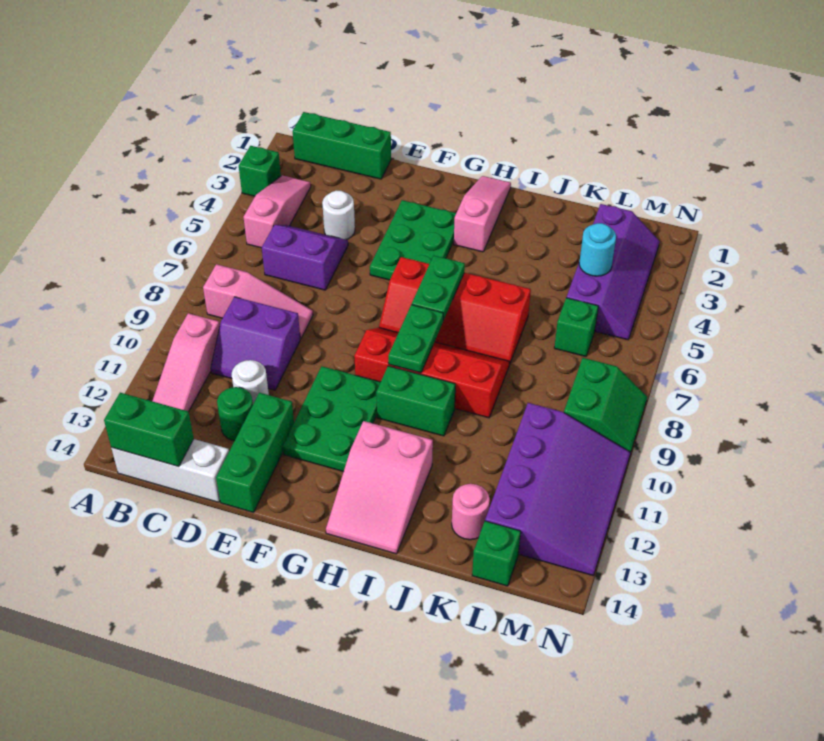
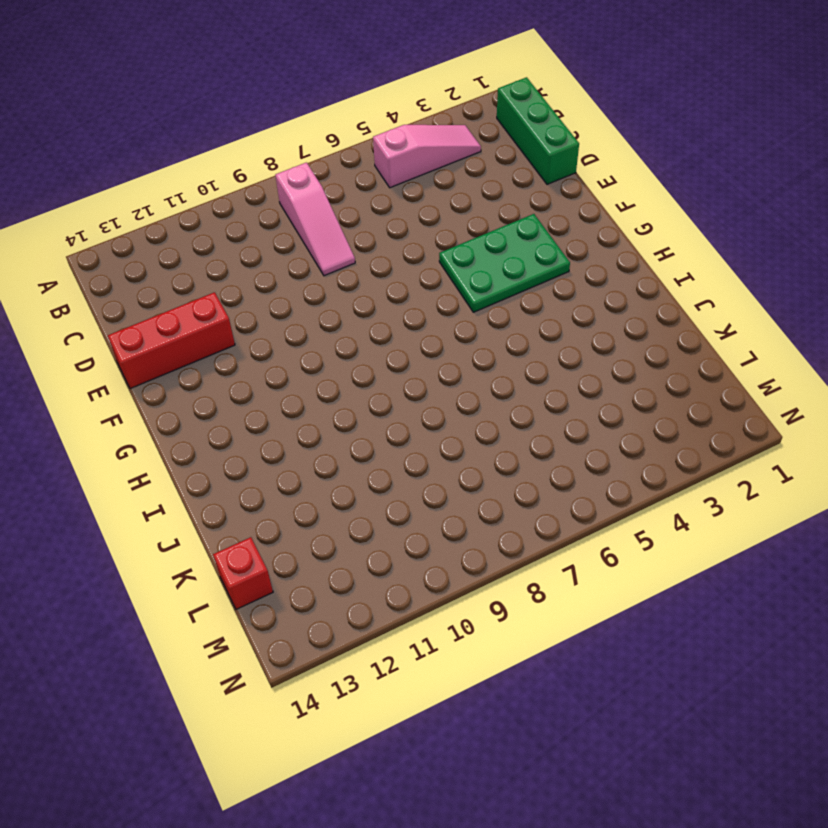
red 1x3 brick [108,292,235,389] -> green 1x3 brick [216,393,294,512]
red 1x1 brick [213,537,273,609] -> green 1x1 brick [472,521,521,586]
none -> green 1x1 brick [239,146,281,196]
none -> pink 1x3 slope [153,313,220,412]
none -> white 1x3 brick [111,439,229,502]

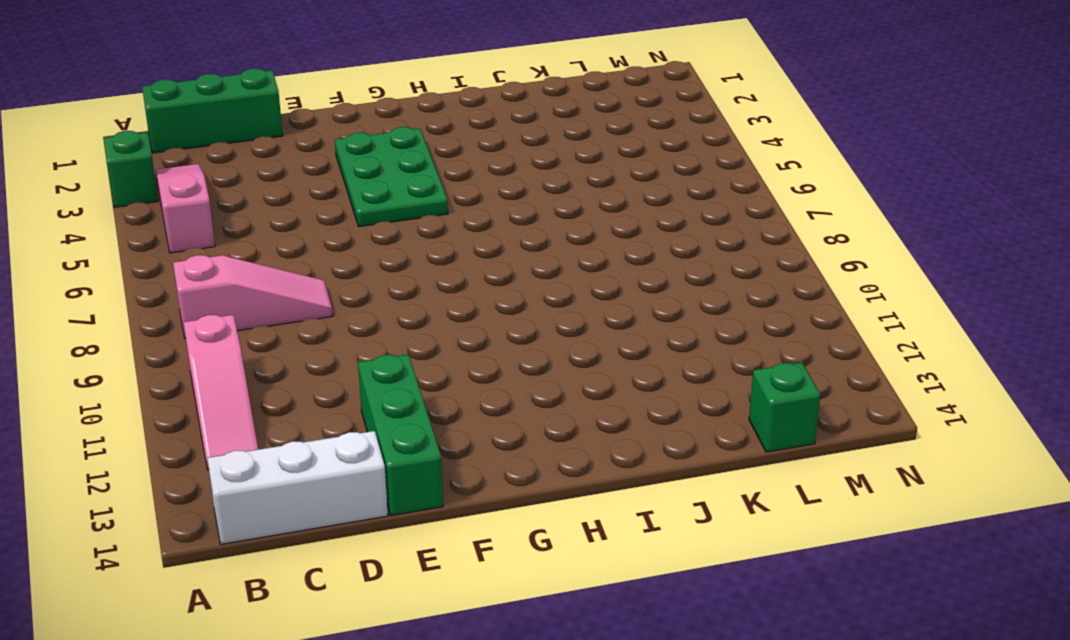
none -> purple 2x2 slope [262,225,348,290]
none -> purple 2x2 slope [211,297,300,390]
none -> white 1x1 round brick [322,191,355,240]

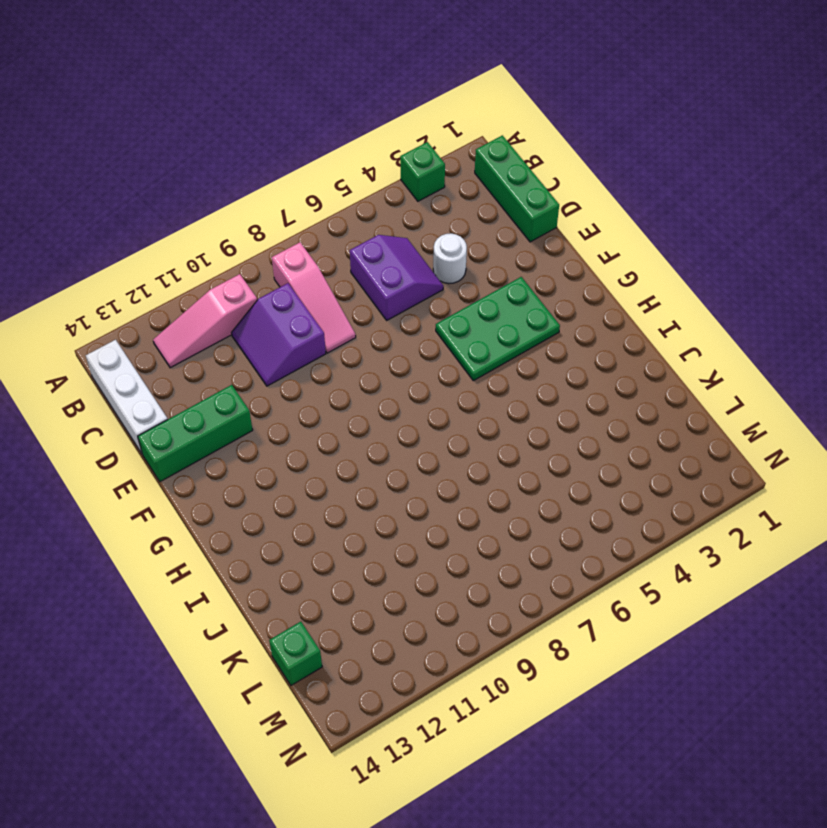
none -> pink 1x3 slope [243,175,311,248]
none -> white 1x1 round brick [232,360,269,404]
none -> green 1x1 round brick [217,387,253,441]

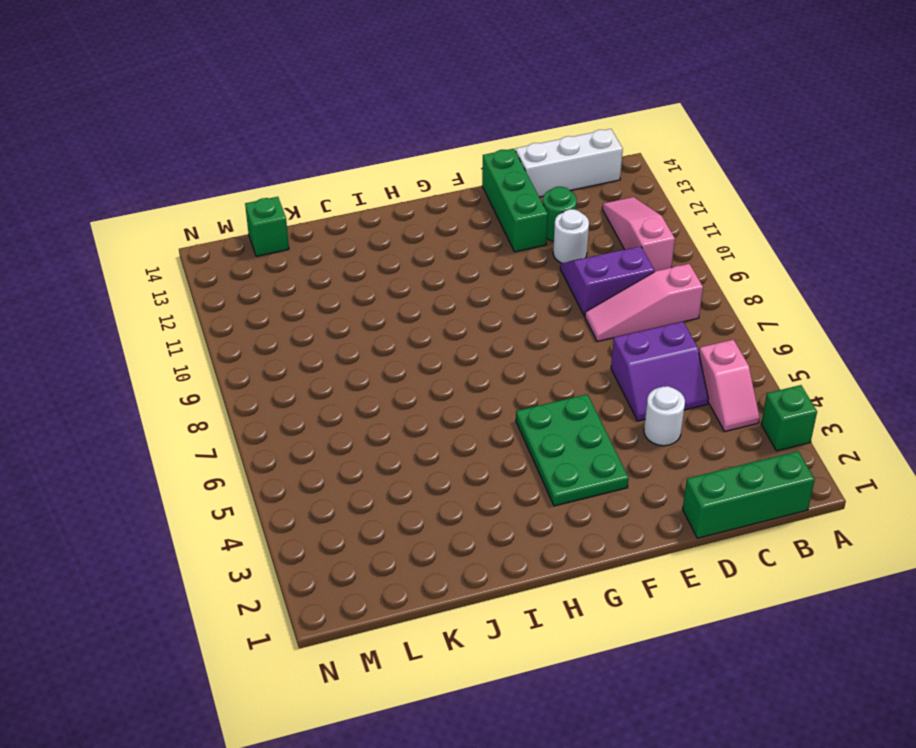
pink 1x2 slope [699,340,760,431] -> pink 1x3 slope [243,175,311,248]
none -> green 2x3 plate [283,366,380,472]
none -> red 2x4 slope [379,257,531,365]
none -> red 2x4 slope [354,328,509,418]

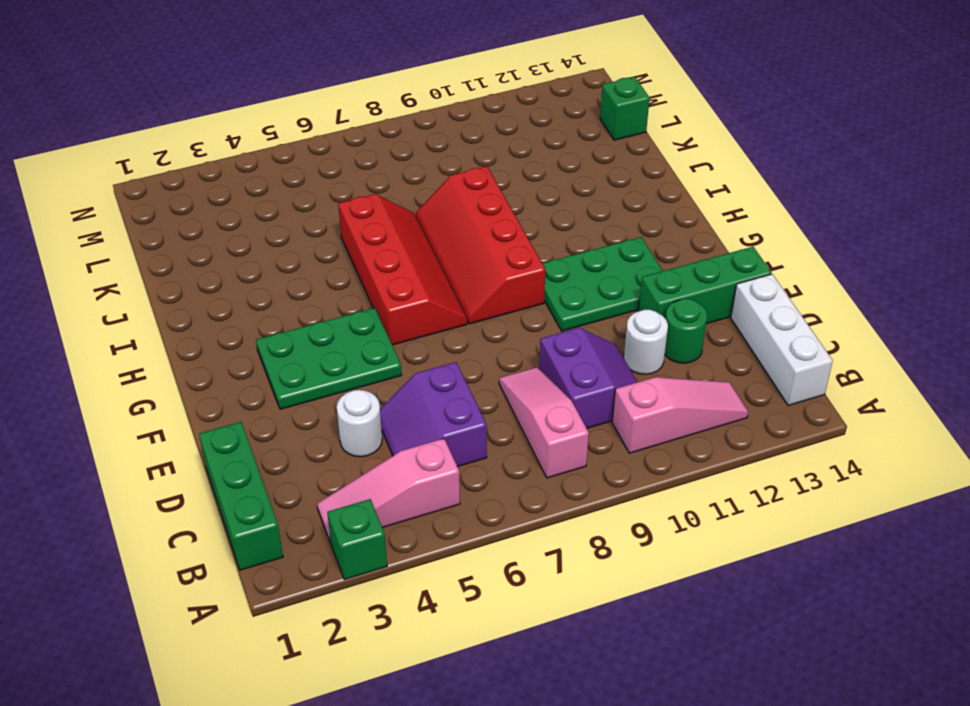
none -> pink 1x3 slope [454,176,511,252]
none -> green 1x2 brick [376,366,455,436]
none -> pink 2x3 slope [326,421,433,554]

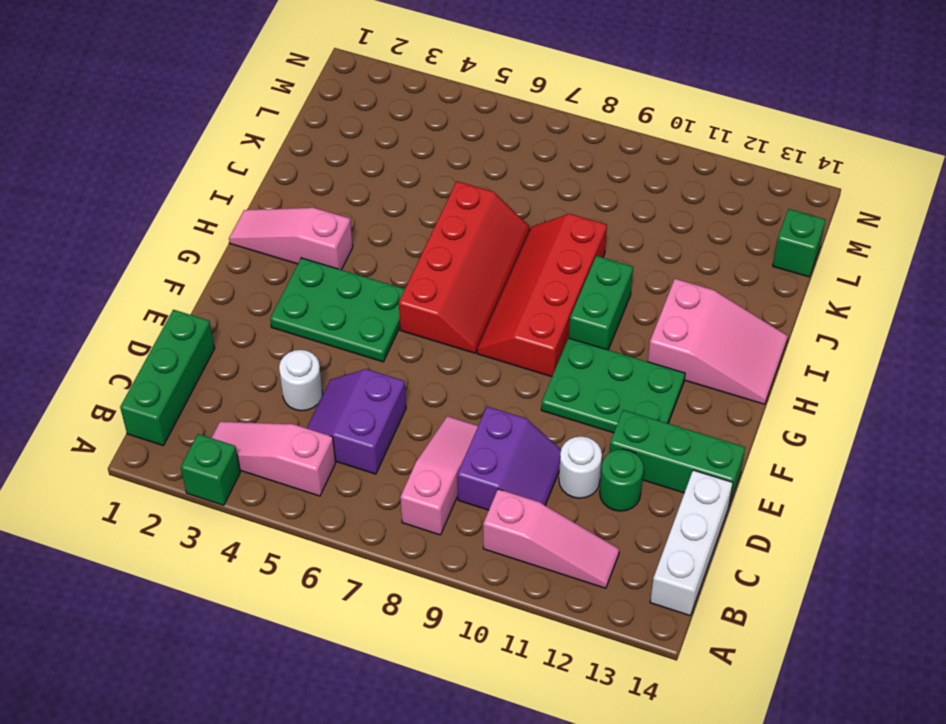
none -> pink 1x1 round brick [452,484,490,540]
none -> purple 2x4 slope [566,204,660,340]
none -> green 1x1 brick [554,298,598,356]

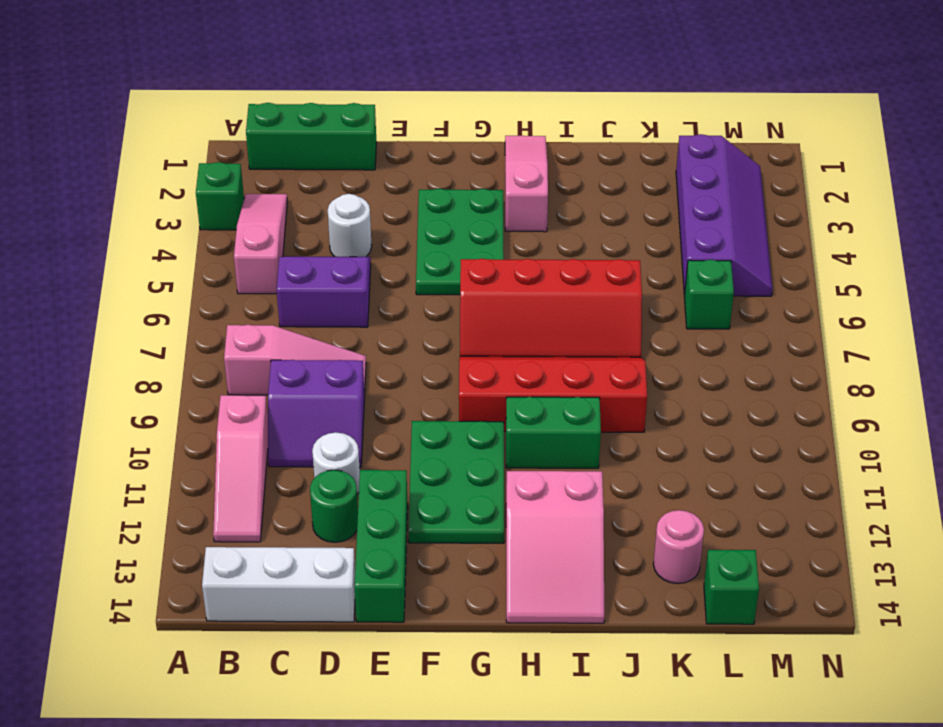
none -> purple 3x4 slope [485,403,631,576]
none -> green 2x2 slope [564,358,647,452]
none -> green 1x2 brick [104,393,194,467]

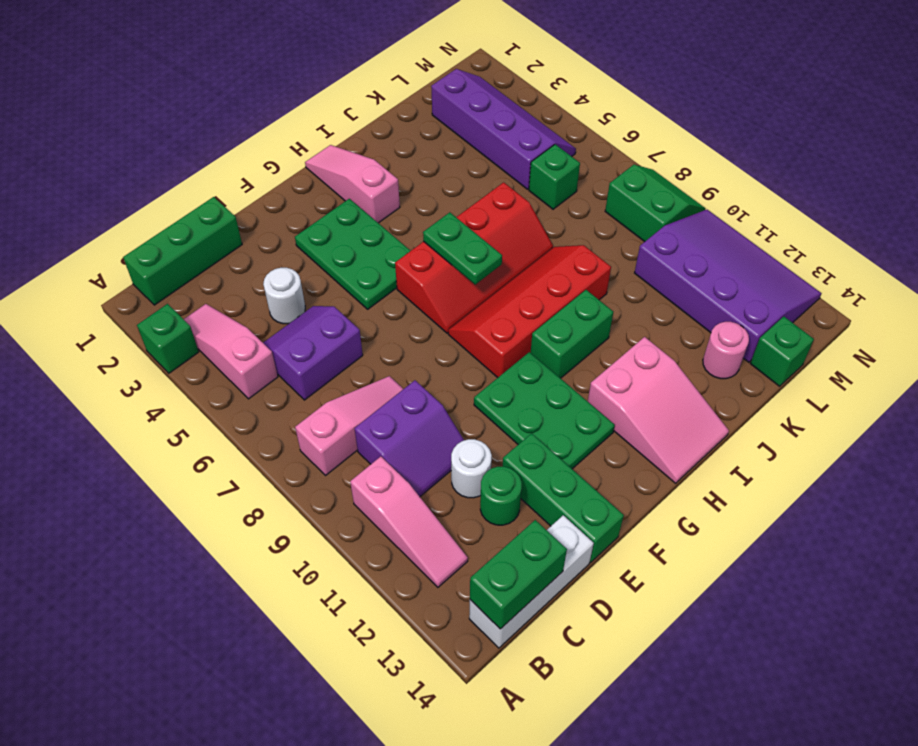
none -> green 1x2 plate [388,305,443,373]
none -> cyan 1x1 round brick [579,223,616,276]

